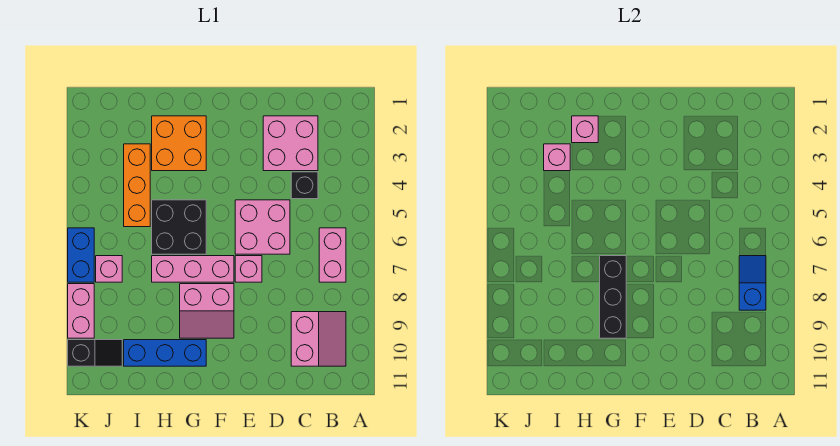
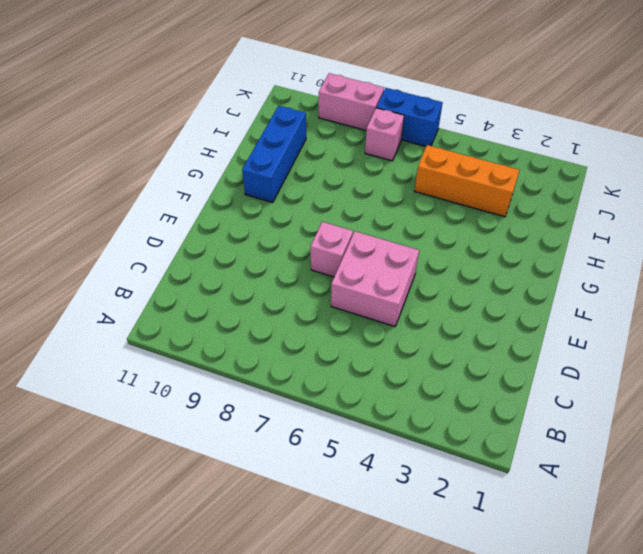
none -> pink 1x2 brick [319,228,346,282]
none -> pink 2x2 slope [291,312,346,366]
none -> pink 2x2 brick [263,116,318,171]

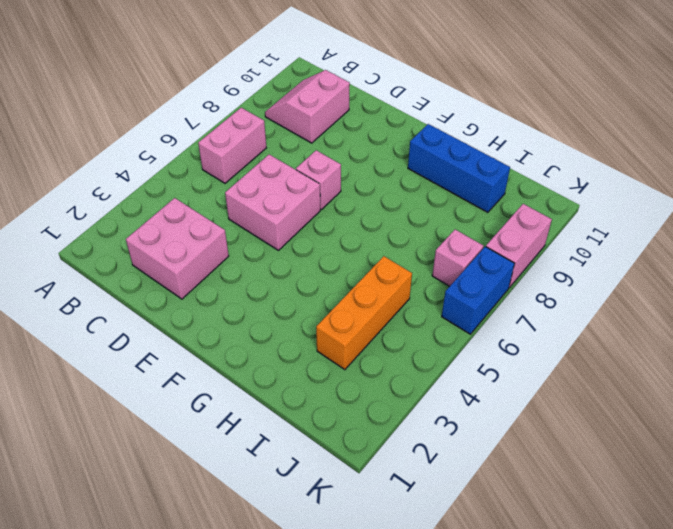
none -> black 1x1 brick [291,172,318,199]
none -> pink 1x3 brick [152,256,234,282]
none -> pink 2x2 slope [180,284,234,338]

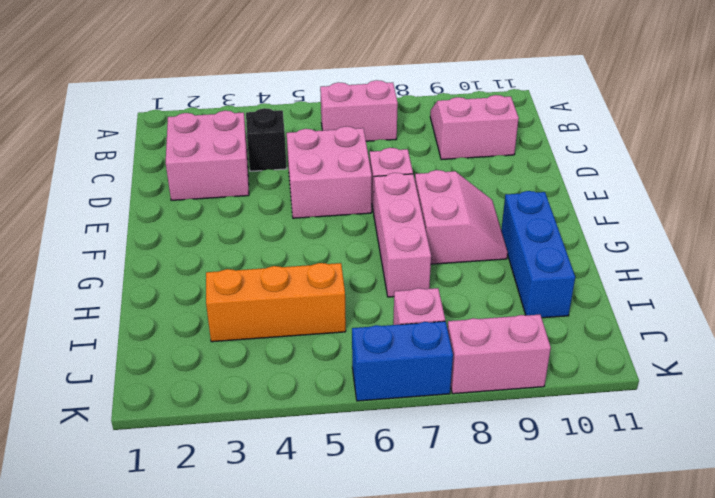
none -> orange 2x2 brick [152,116,206,171]
none -> black 2x2 brick [152,200,206,254]
none -> black 1x2 slope [68,340,122,366]

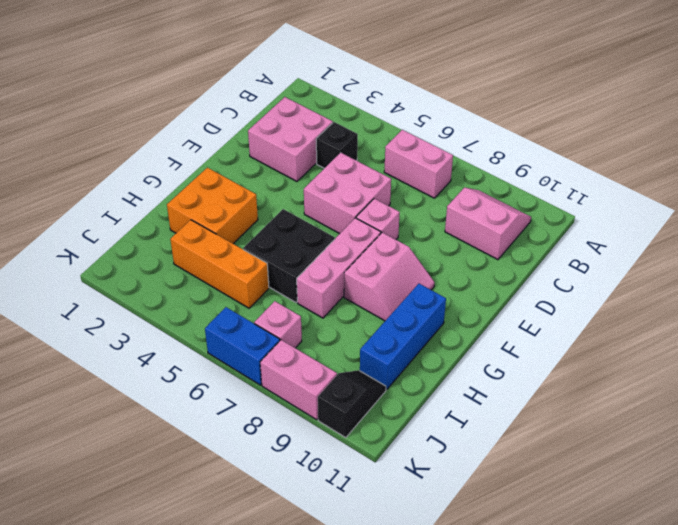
none -> blue 1x2 slope [739,256,766,310]
none -> black 1x3 brick [600,256,626,338]
none -> pink 1x1 brick [572,116,598,143]

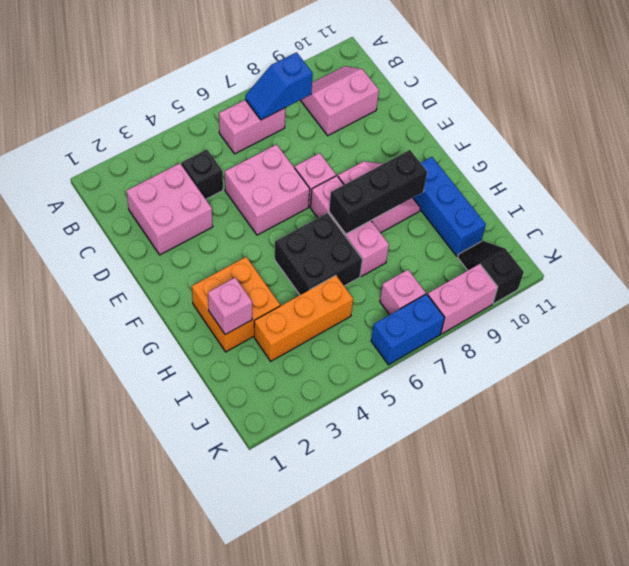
none -> pink 1x1 brick [544,144,570,171]

